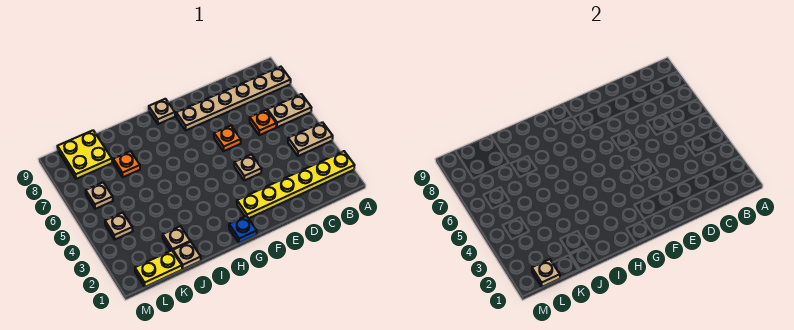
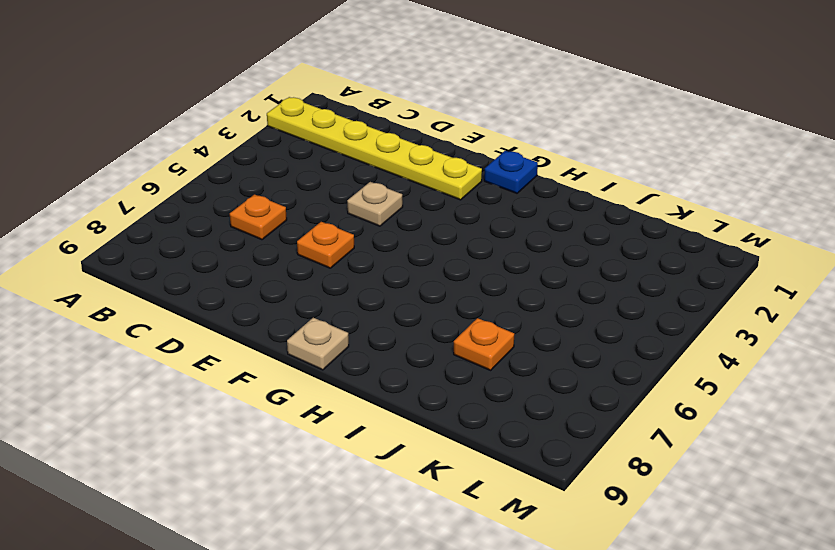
none -> tan 1x2 plate [288,122,333,156]
none -> tan 1x2 plate [267,94,311,127]
none -> tan 1x6 plate [176,67,291,130]

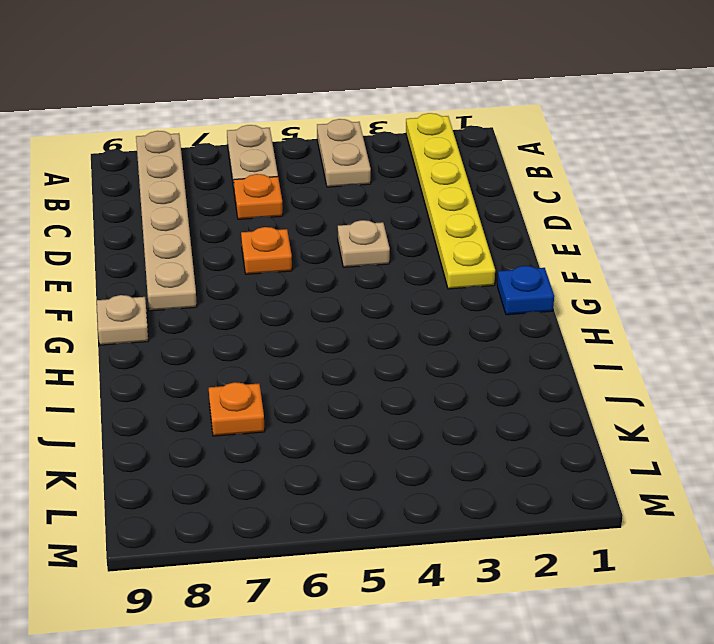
none -> tan 1x1 plate [173,242,201,269]
none -> tan 1x1 plate [163,226,190,251]
none -> yellow 1x2 plate [135,251,182,287]

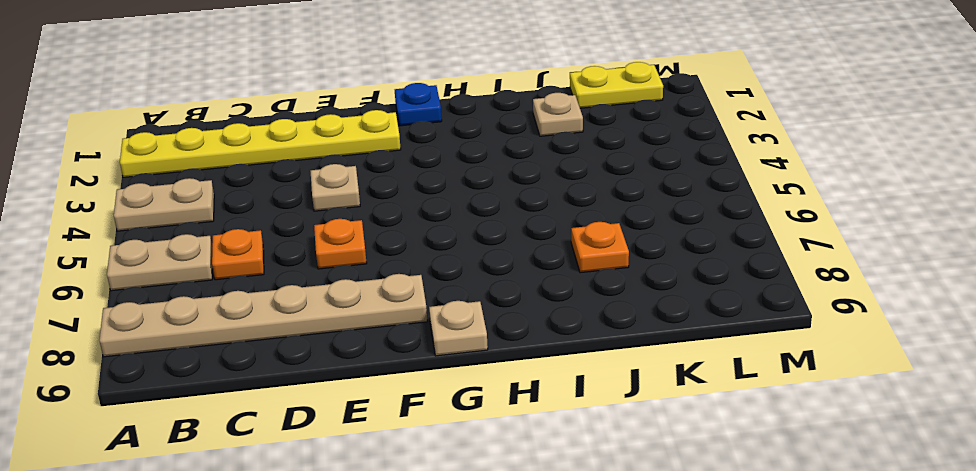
none -> tan 1x1 plate [173,242,201,269]
none -> yellow 2x2 plate [57,130,112,179]
none -> tan 1x1 plate [105,213,133,239]

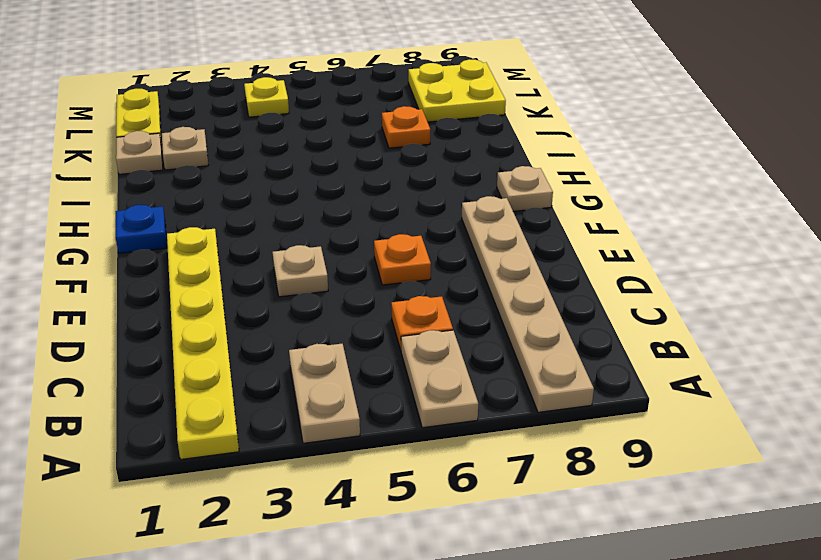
yellow 1x1 plate [244,77,289,117] -> tan 1x1 plate [105,213,133,239]
none -> tan 1x1 plate [86,183,113,209]
none -> tan 1x1 plate [532,259,560,287]

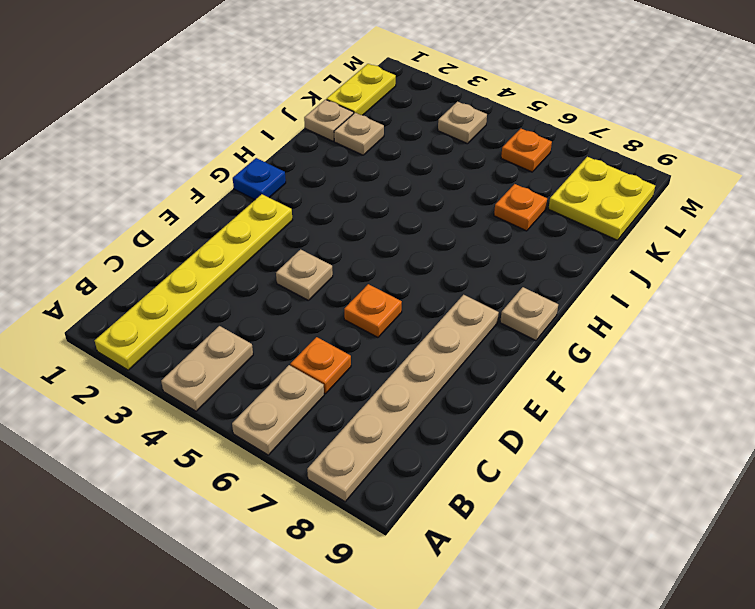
orange 1x1 plate [501,129,552,172] -> tan 1x1 plate [86,183,113,209]
none -> tan 1x1 plate [532,259,560,287]

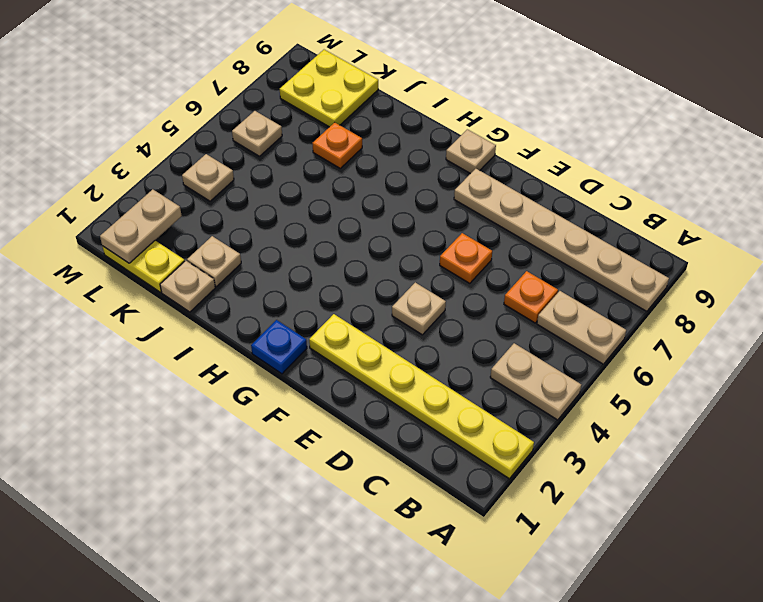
tan 1x2 plate [100,189,182,263] -> tan 1x1 plate [532,259,560,287]

